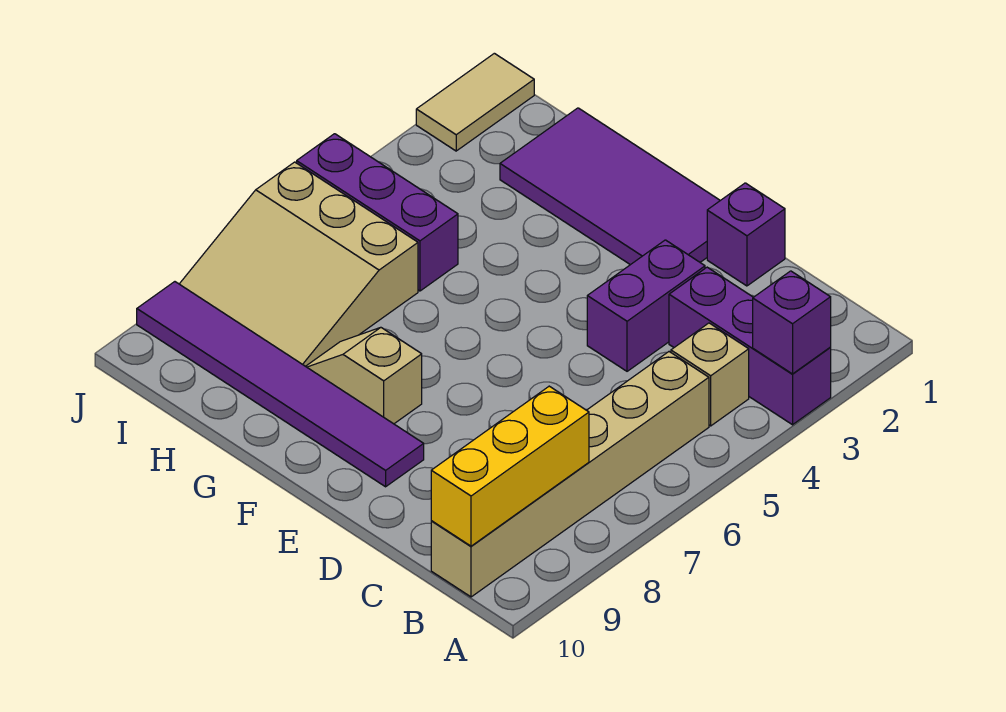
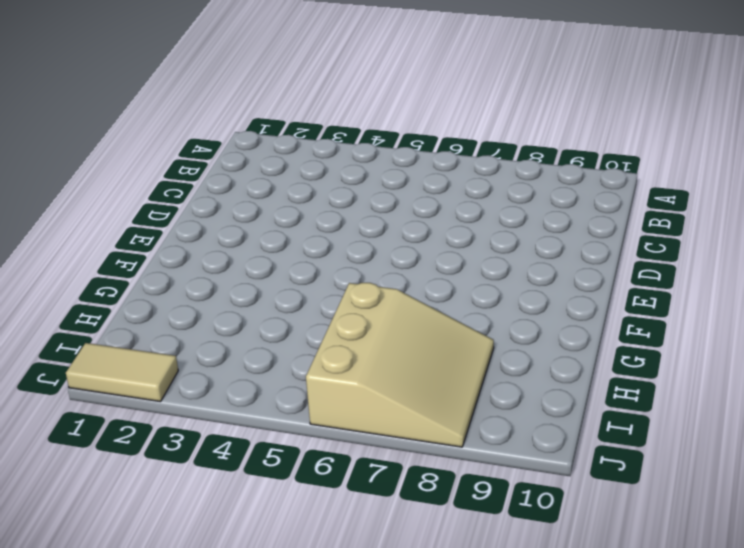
none -> purple 1x3 brick [669,267,831,425]
none -> tan 1x1 brick [671,323,749,426]
none -> tan 1x6 brick [431,352,709,597]

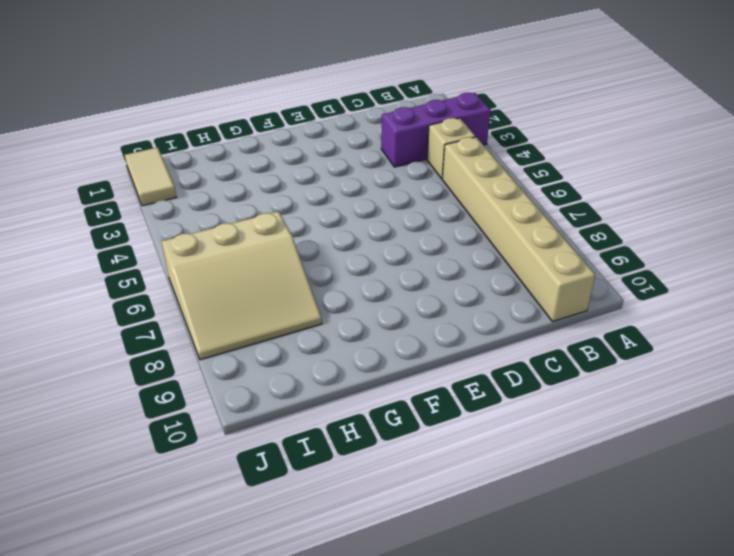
none -> purple 1x1 brick [707,183,785,286]
none -> purple 1x2 brick [587,240,705,371]
none -> purple 2x4 tile [500,108,720,265]

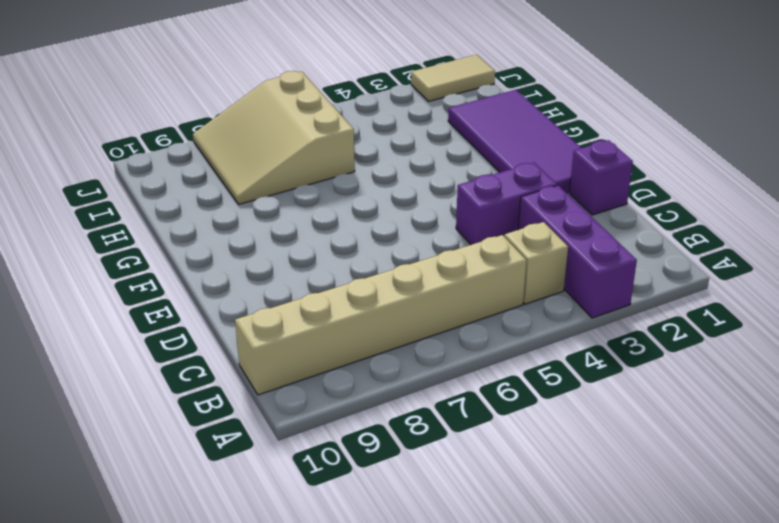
none -> purple 1x6 tile [137,282,424,487]
none -> tan 1x2 slope [306,328,422,424]
none -> purple 1x3 brick [297,134,458,291]

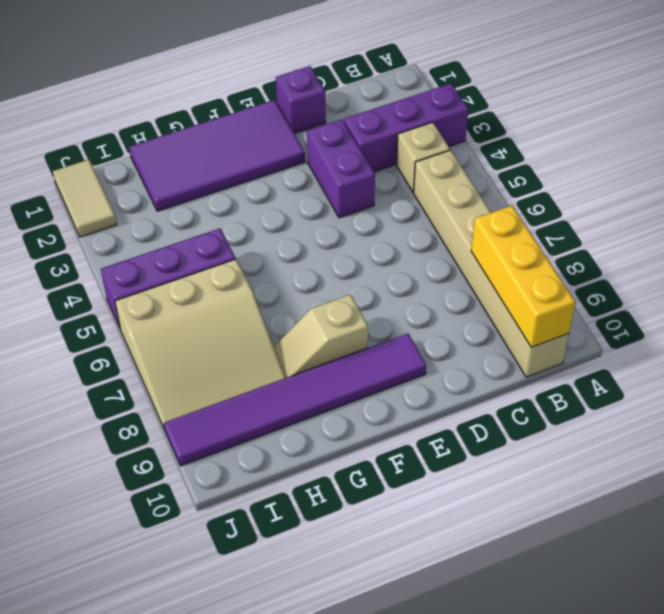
none -> purple 1x1 brick [753,271,831,374]

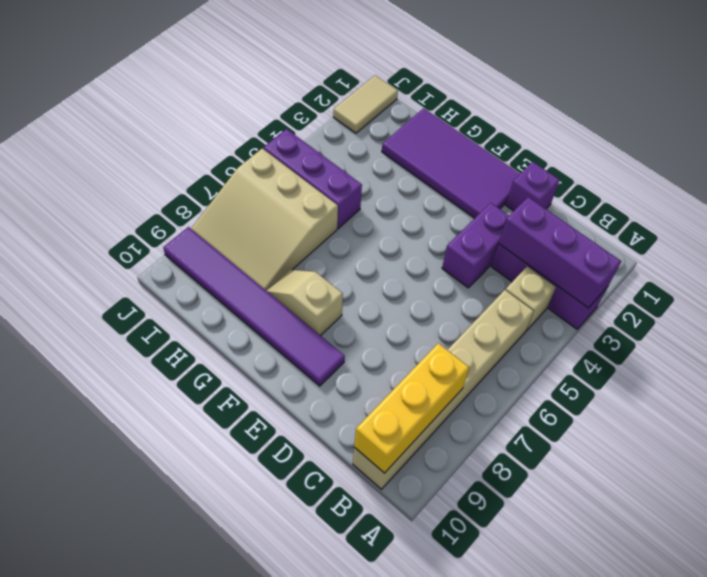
purple 1x3 brick [499,197,621,308] -> purple 1x1 brick [753,271,831,374]

